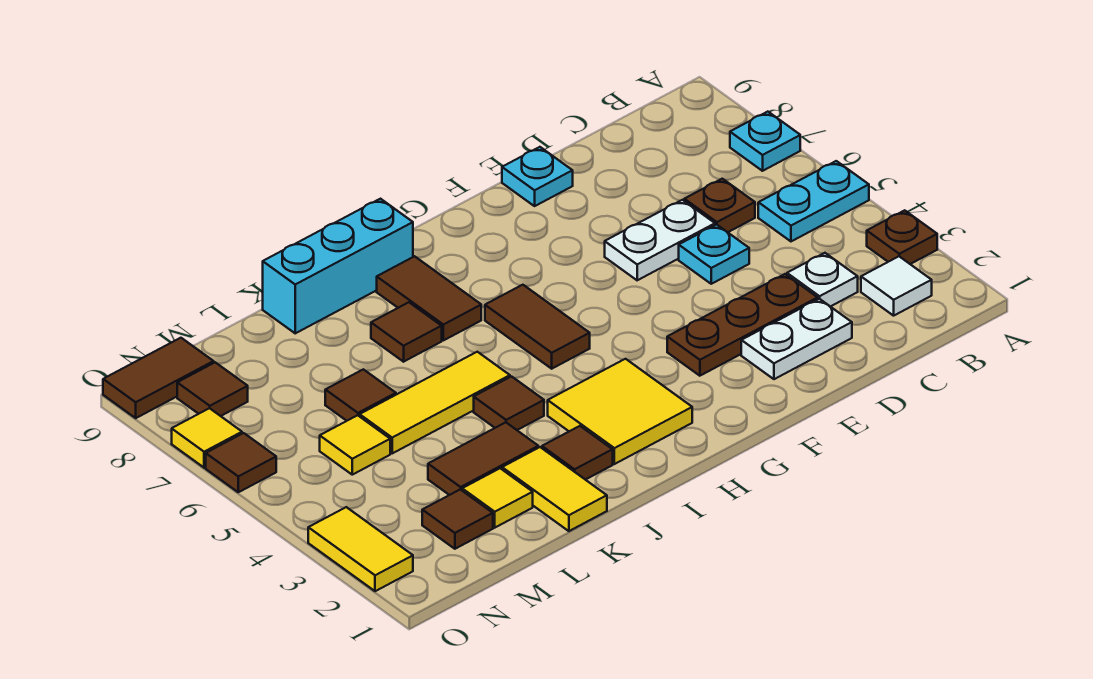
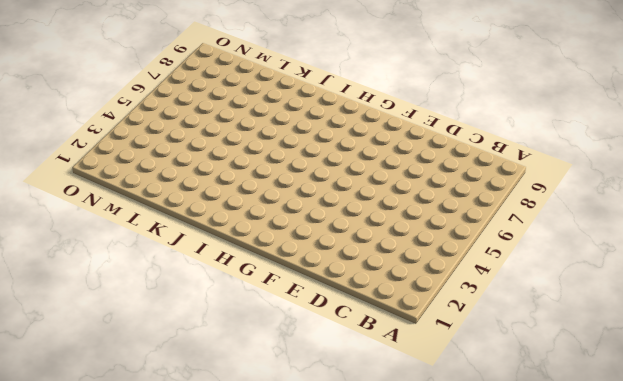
none -> brown 1x1 plate [867,210,937,264]
none -> cyan 1x2 plate [758,161,869,241]
none -> cyan 1x1 plate [730,112,800,171]
none -> white 1x1 tile [861,256,932,316]

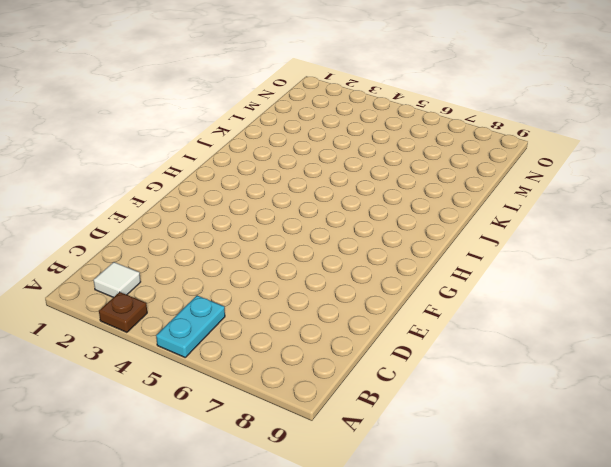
none -> cyan 1x1 plate [730,112,800,171]
none -> white 1x1 plate [787,253,858,307]
none -> brown 1x1 plate [684,179,755,232]
none -> white 1x2 plate [741,299,852,379]

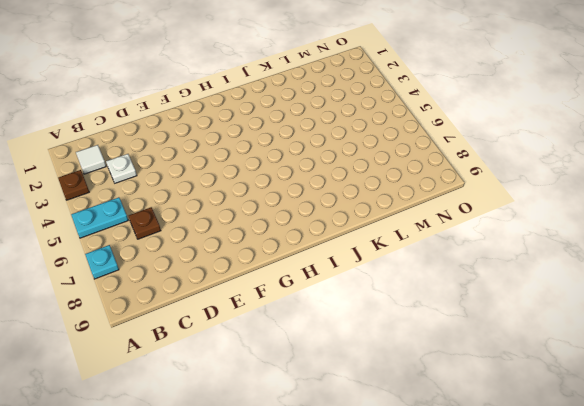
none -> white 1x2 plate [741,299,852,379]
none -> brown 1x3 plate [667,274,818,376]
none -> cyan 1x1 plate [679,225,749,284]
none -> white 1x2 plate [605,200,715,280]

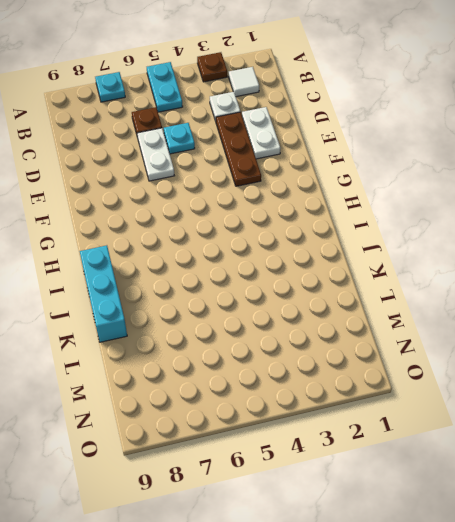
none -> cyan 1x1 plate [502,147,573,206]
none -> yellow 2x2 tile [548,359,692,464]
none -> brown 1x2 tile [485,285,590,369]
none -> brown 1x2 tile [377,256,481,340]

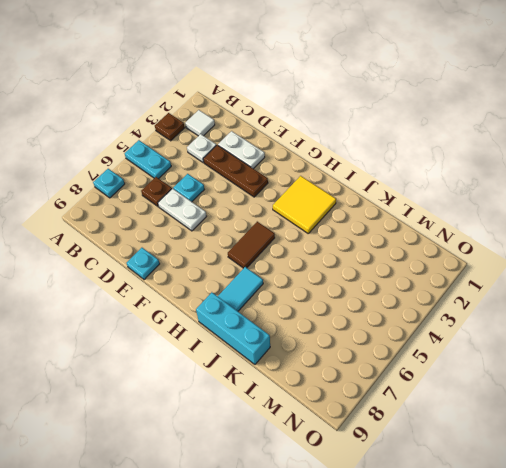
cyan 1x2 tile [218,267,263,311] -> brown 1x2 tile [377,256,481,340]
none -> brown 1x1 tile [542,426,613,480]
none -> brown 1x1 tile [474,377,544,430]
none -> yellow 1x3 tile [360,352,510,453]
none -> brown 1x1 tile [371,302,442,362]

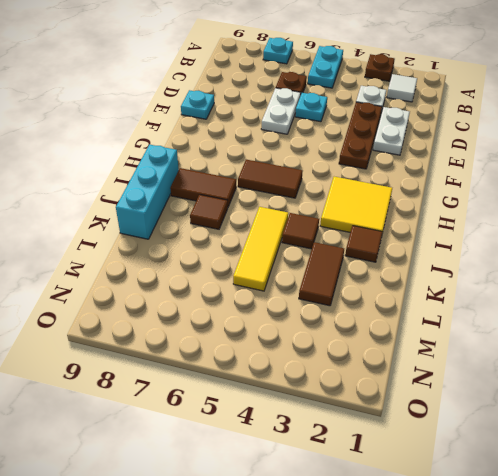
none -> yellow 1x2 tile [502,447,607,531]
none -> yellow 1x1 tile [462,468,533,528]
none -> brown 1x1 tile [325,369,396,421]
none -> brown 1x1 tile [422,489,493,549]

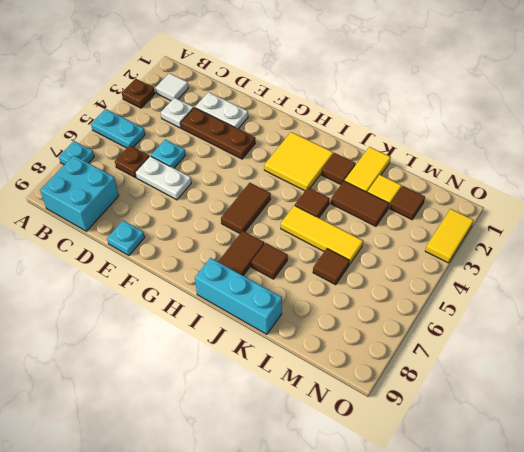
cyan 2x2 brick [40,156,119,231] -> none
none -> yellow 1x1 tile [320,415,390,475]
none -> brown 1x1 tile [177,362,248,416]
none -> brown 1x2 tile [103,338,214,418]
none -> brown 1x1 tile [206,433,276,492]

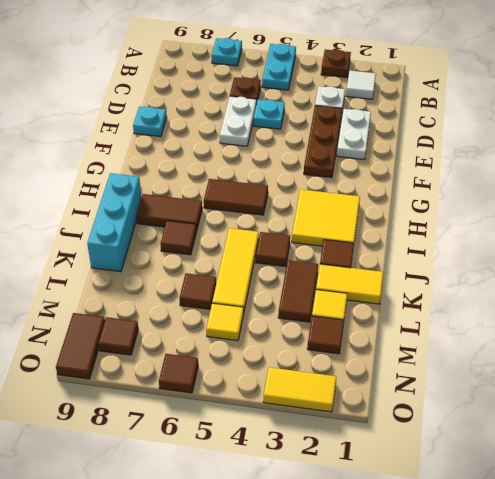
none -> yellow 1x1 tile [172,408,242,468]

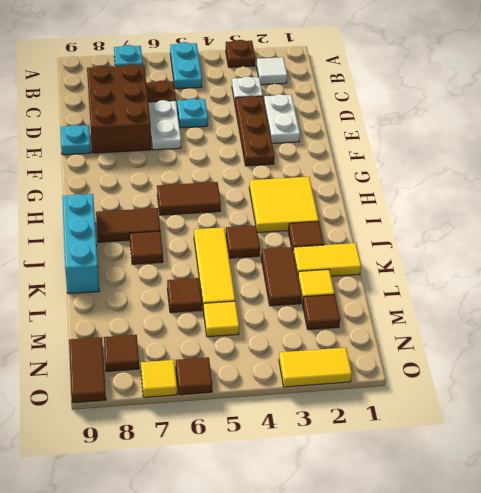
brown 2x3 brick [87,64,151,153] -> none

